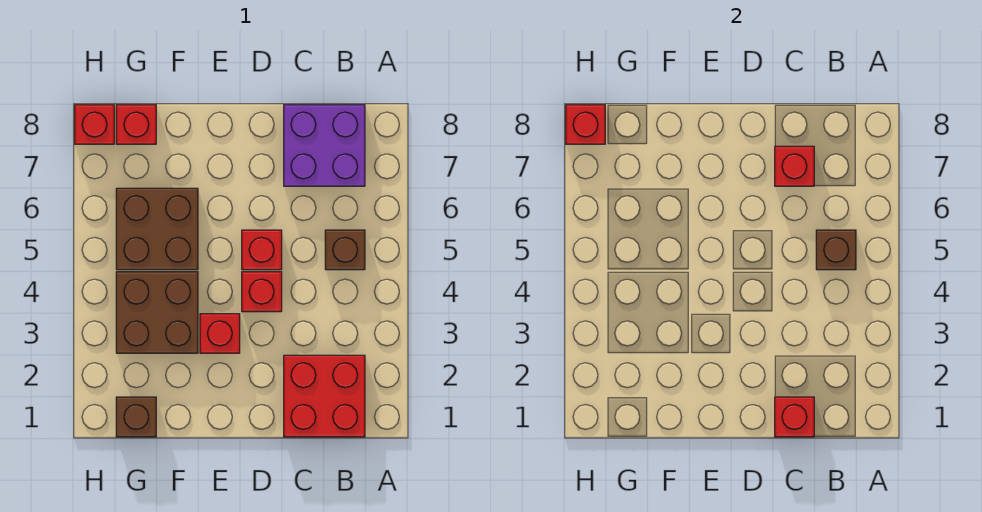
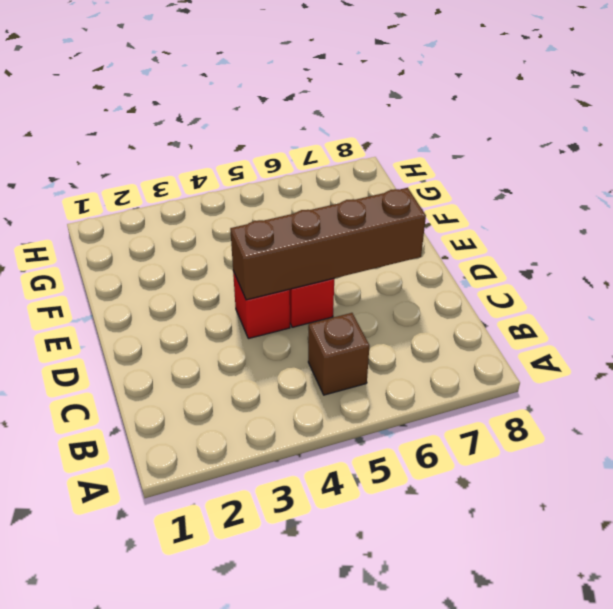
brown 1x4 brick [230,188,426,300] -> none
none -> red 2x2 brick [284,355,365,437]
none -> purple 2x2 brick [284,105,365,186]
none -> red 1x1 brick [200,314,240,353]

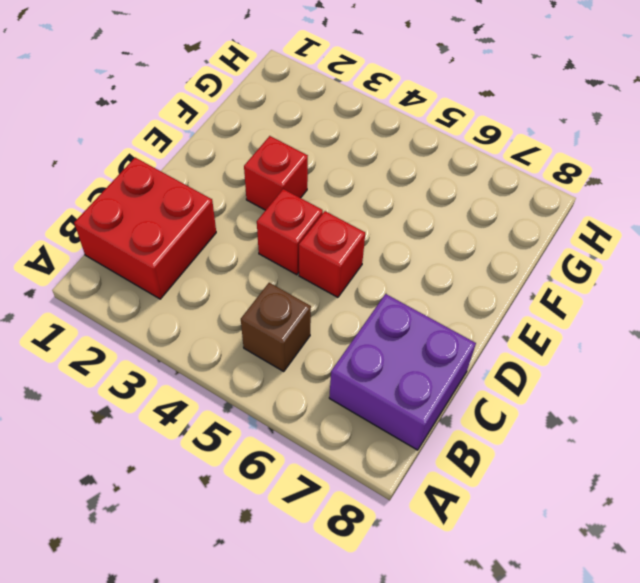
none -> brown 2x2 brick [116,272,198,353]
none -> brown 2x2 brick [116,188,198,270]
none -> brown 1x1 brick [116,397,156,437]

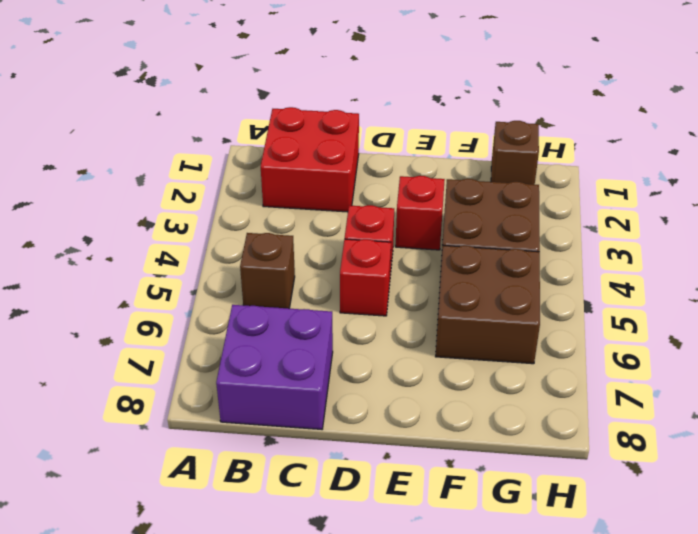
none -> red 1x1 brick [116,105,156,144]
none -> red 1x1 brick [75,105,114,144]
none -> brown 1x1 brick [816,230,856,270]

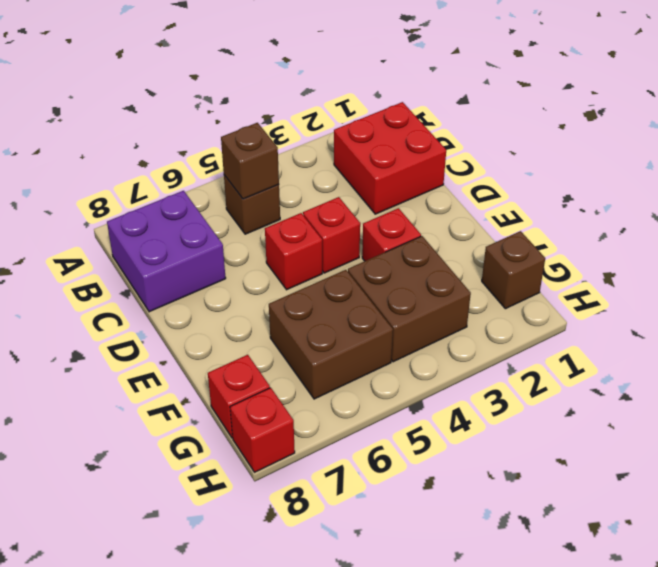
none -> red 1x1 brick [775,397,814,437]
none -> red 1x1 brick [775,146,814,186]
none -> red 1x1 brick [566,105,605,144]

